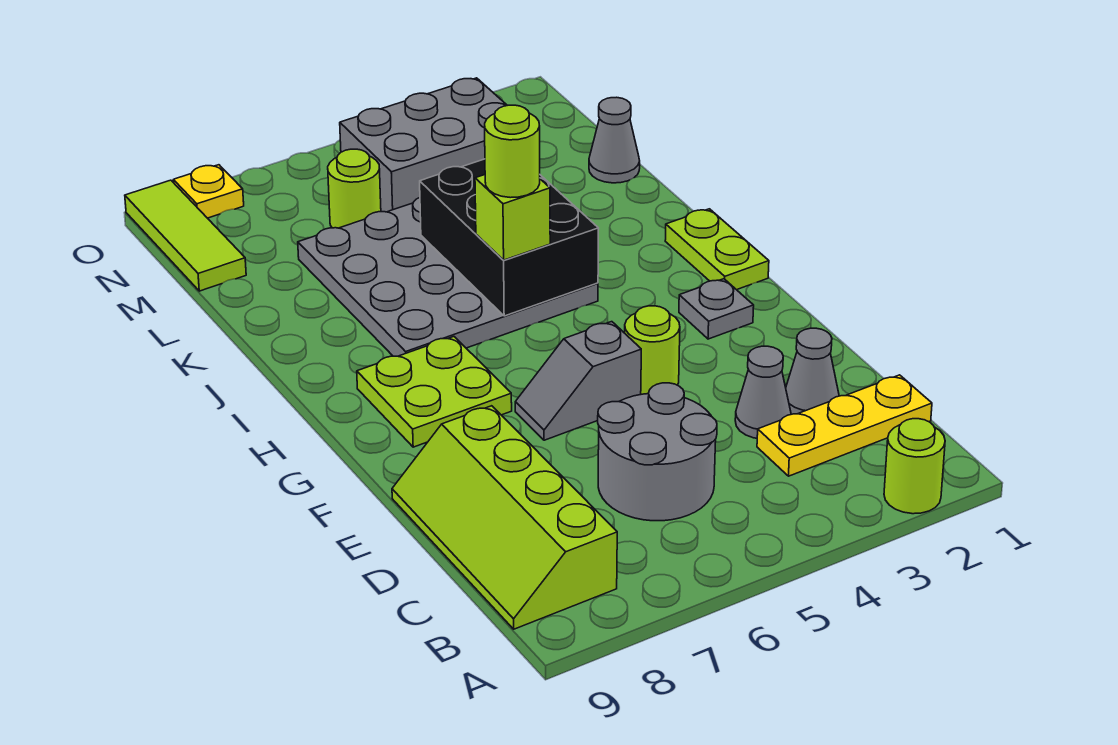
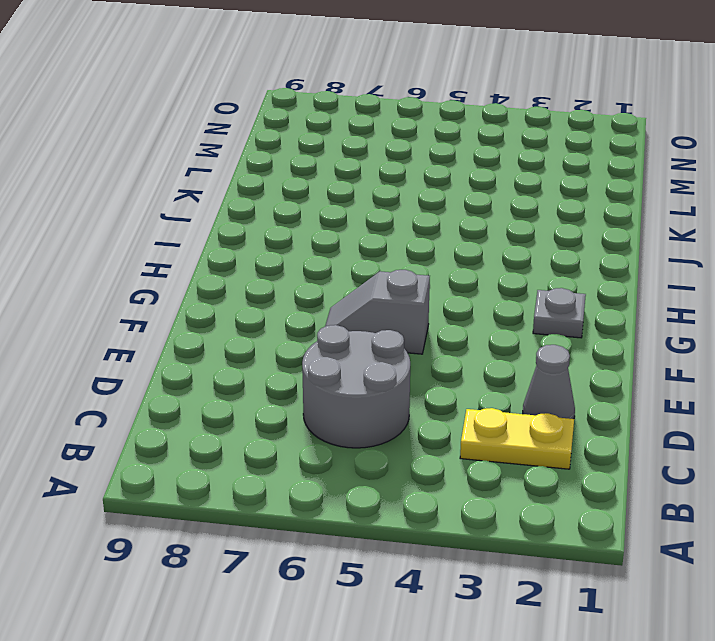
yellow 1x2 plate [460,408,574,469] -> yellow 1x3 plate [757,375,932,476]
none -> lime 1x1 round brick [884,419,945,514]
none -> lime 2x4 slope [392,406,617,629]
none -> grey 1x1 cone [735,346,791,438]

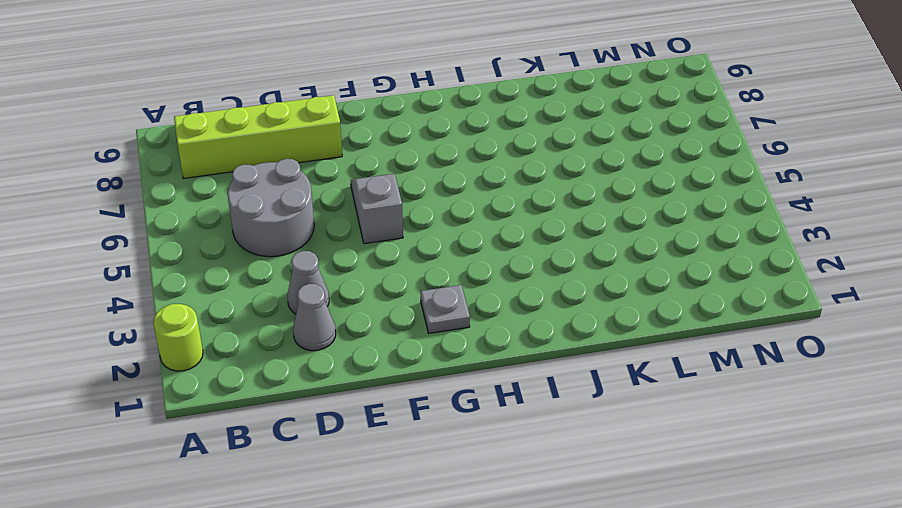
none -> yellow 1x3 plate [757,375,932,476]
none -> lime 1x1 round brick [625,306,680,394]
none -> lime 2x2 plate [357,337,512,447]

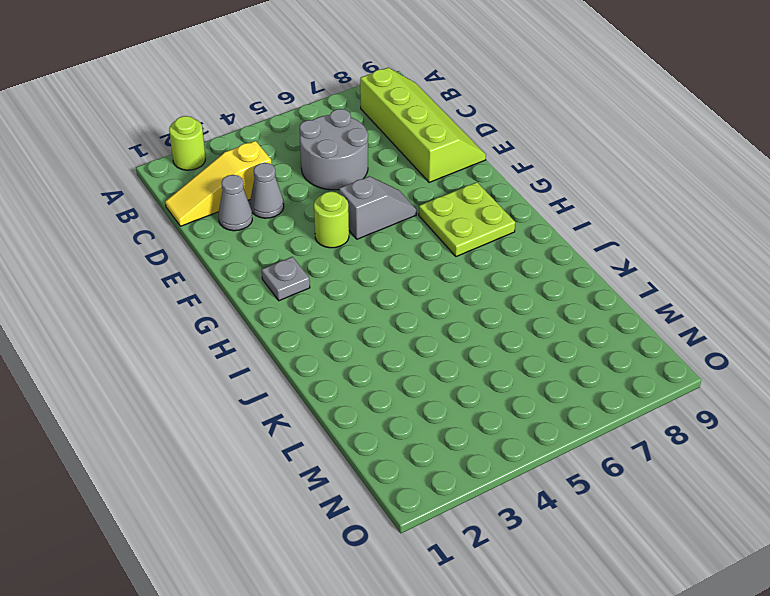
yellow 1x3 slope [165,141,271,226] -> yellow 1x3 plate [757,375,932,476]
none -> lime 1x2 plate [665,209,769,290]
none -> grey 4x4 plate [298,198,598,356]
none -> grey 1x1 cone [589,97,640,183]

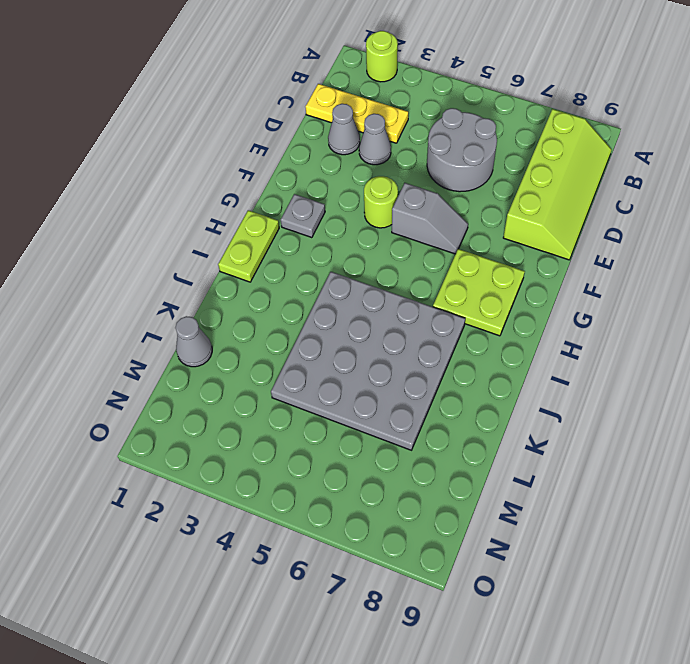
none -> grey 2x3 brick [340,78,507,212]
none -> lime 1x1 round brick [328,149,381,228]
none -> lime 1x3 tile [125,180,246,291]

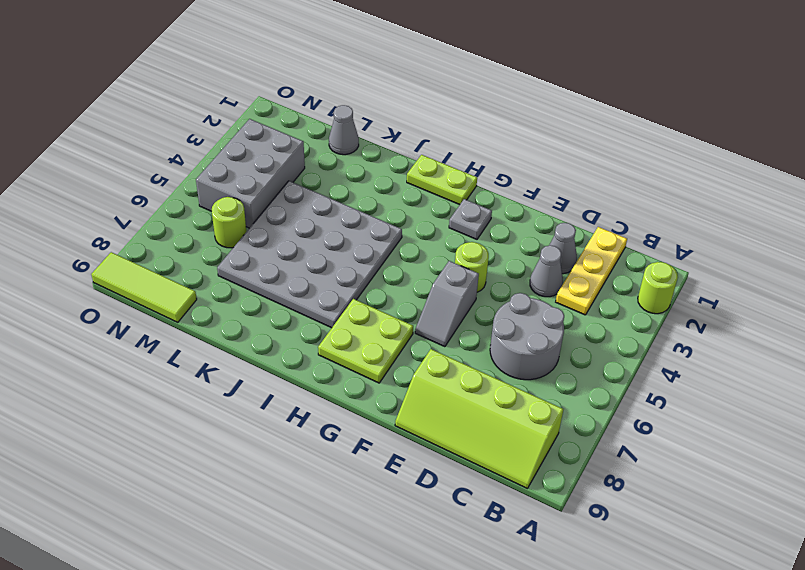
none -> yellow 1x1 plate [173,165,244,218]
none -> black 2x3 brick [420,159,599,316]
none -> lime 1x1 brick [475,175,550,260]

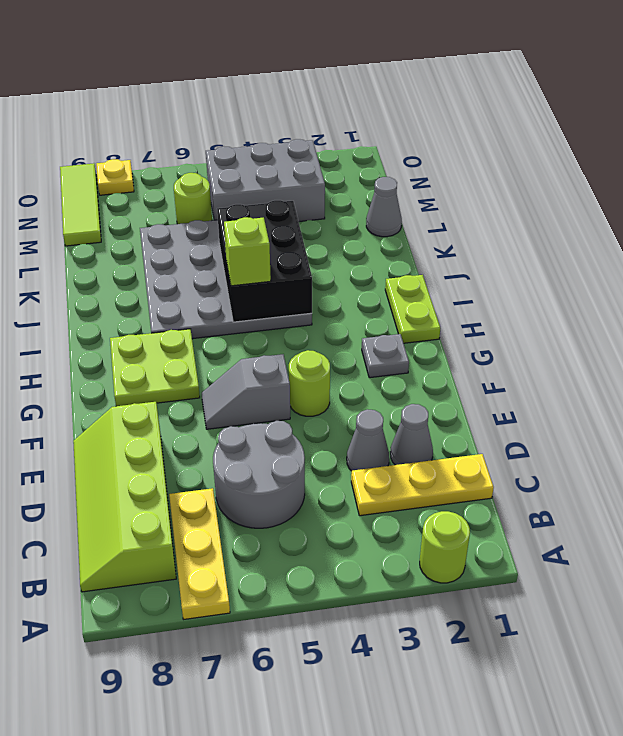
yellow 1x3 plate [169,488,230,619] -> none
none -> lime 1x1 round brick [485,105,540,198]

